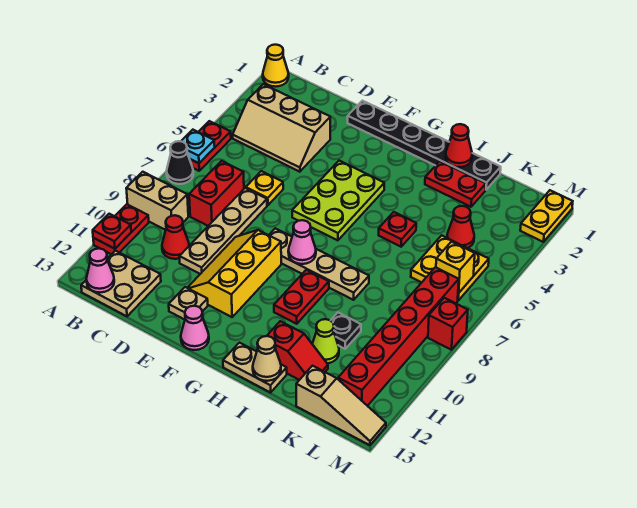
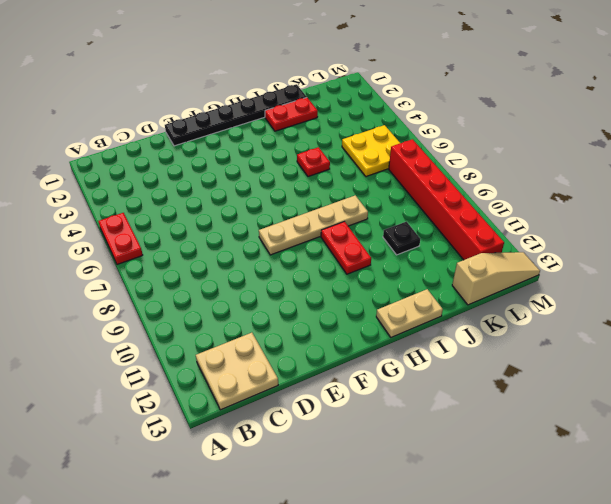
none -> yellow 1x1 cone [263,45,289,87]
none -> black 1x1 cone [167,141,193,184]
none -> tan 1x2 brick [126,172,188,230]
none -> red 1x2 plate [93,204,149,254]

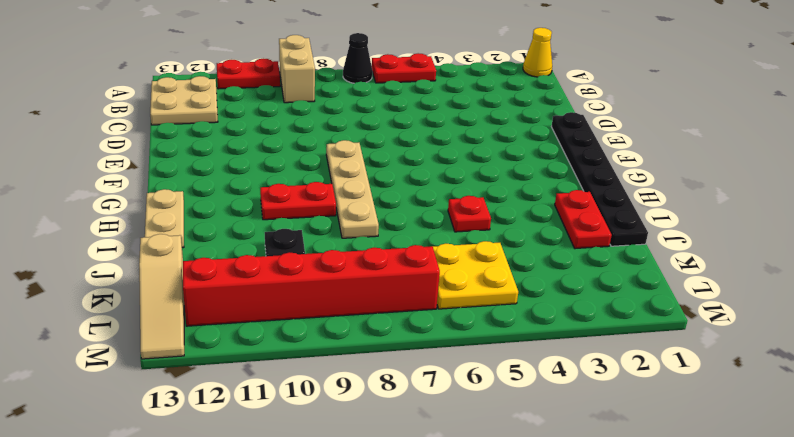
none -> tan 2x3 slope [233,84,330,172]
none -> red 1x2 brick [189,161,244,226]
none -> red 1x1 cone [162,215,189,259]
none -> yellow 1x1 plate [246,171,283,205]

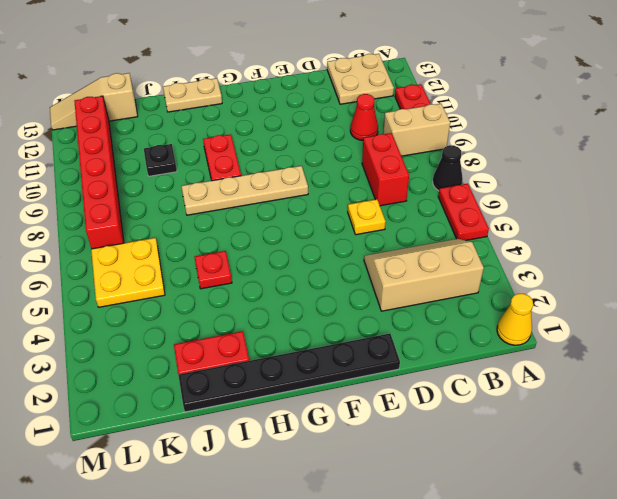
none -> tan 1x4 plate [179,188,267,274]
none -> yellow 2x3 slope [188,230,281,317]
none -> tan 1x1 plate [169,287,208,320]
none -> lime 2x3 plate [292,161,384,240]

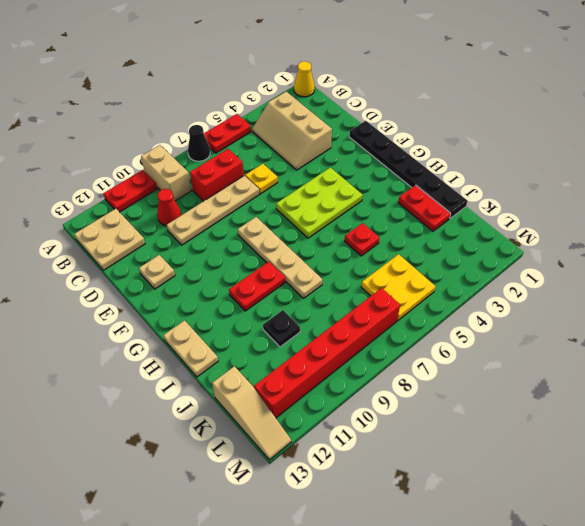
none -> yellow 2x3 slope [188,230,281,317]
none -> pink 1x1 cone [181,306,209,350]
none -> red 1x2 slope [267,321,328,380]
none -> lime 1x1 cone [312,319,339,363]

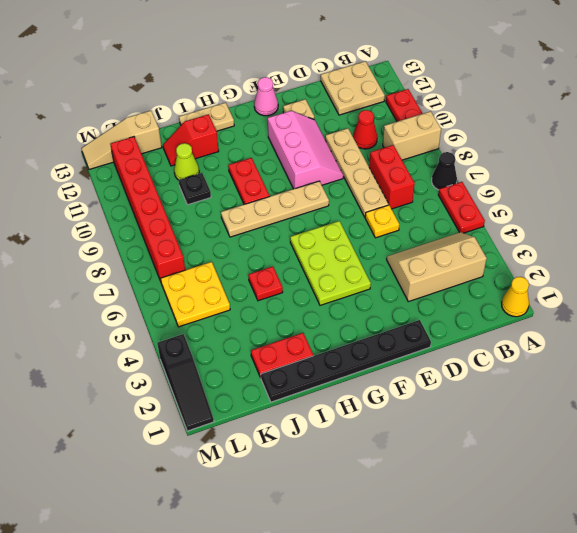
pink 2x3 slope [268,111,343,189] -> yellow 2x3 slope [188,230,281,317]
black 1x3 slope [157,334,214,431] -> yellow 1x2 plate [520,190,573,242]
none -> red 1x1 cone [447,206,474,248]
none -> red 1x1 brick [428,298,468,350]
none -> cyan 1x1 plate [181,130,215,163]
none -> red 1x1 plate [93,214,131,249]

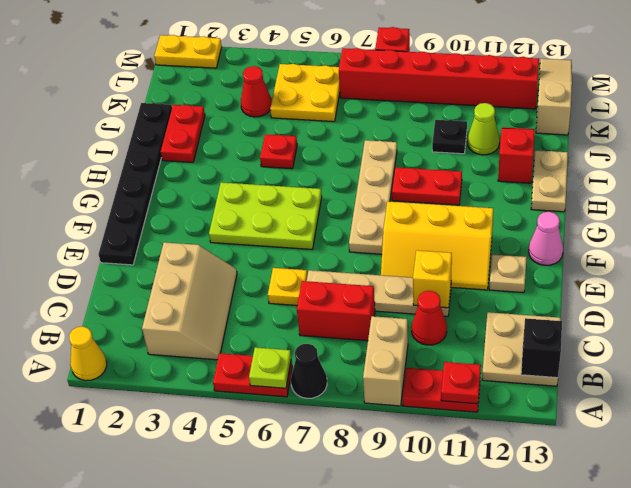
lime 1x1 plate [249,347,291,388] -> cyan 1x1 plate [181,130,215,163]
black 1x1 brick [521,318,562,378] -> pink 1x1 cone [86,248,114,293]
yellow 1x1 brick [413,250,452,308] -> yellow 1x1 brick moved to [436,242,475,293]
none -> pink 1x1 cone [288,220,316,264]
none -> red 1x1 cone [446,124,472,167]
none -> tan 1x1 cone [253,336,281,381]

